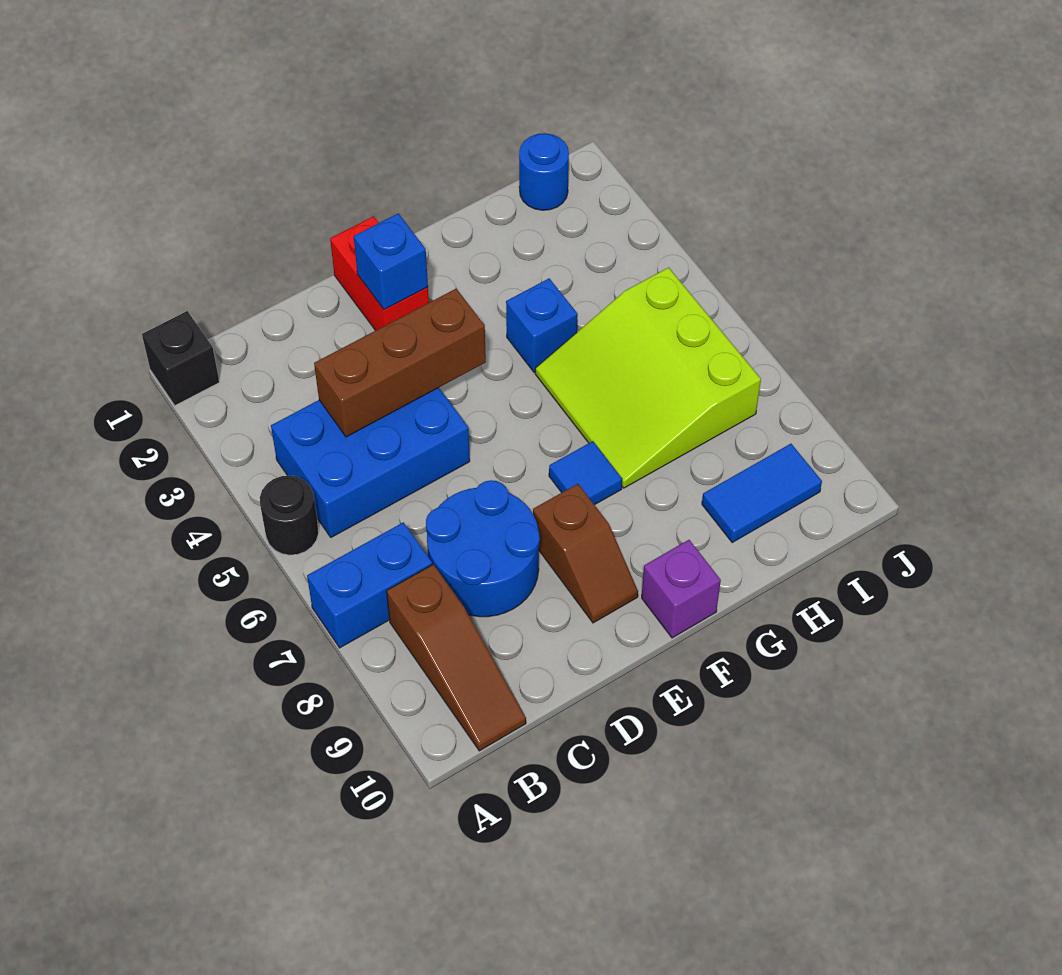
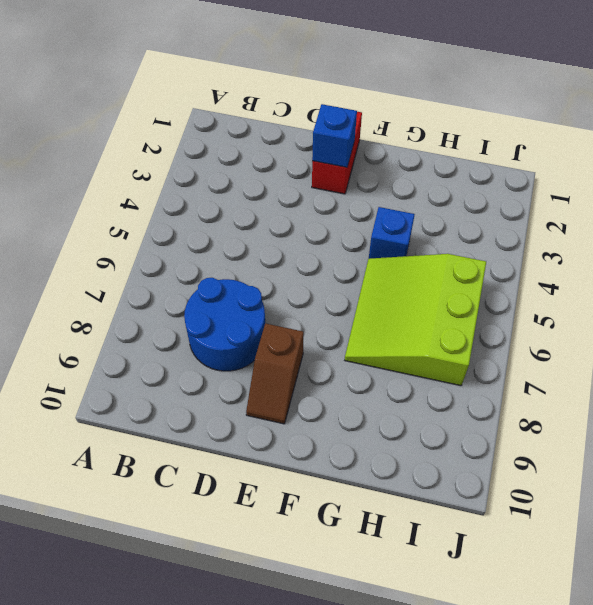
none -> black 1x1 brick [142,311,219,405]
none -> black 1x1 round brick [260,476,319,555]
none -> blue 1x2 brick [307,522,432,648]

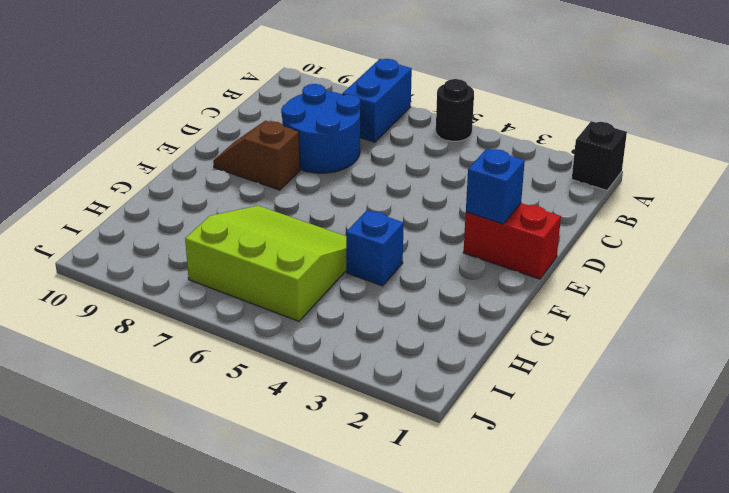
none -> blue 2x3 brick [271,388,470,537]
none -> brown 1x3 slope [387,564,526,751]
none -> blue 1x1 tile [549,441,622,505]

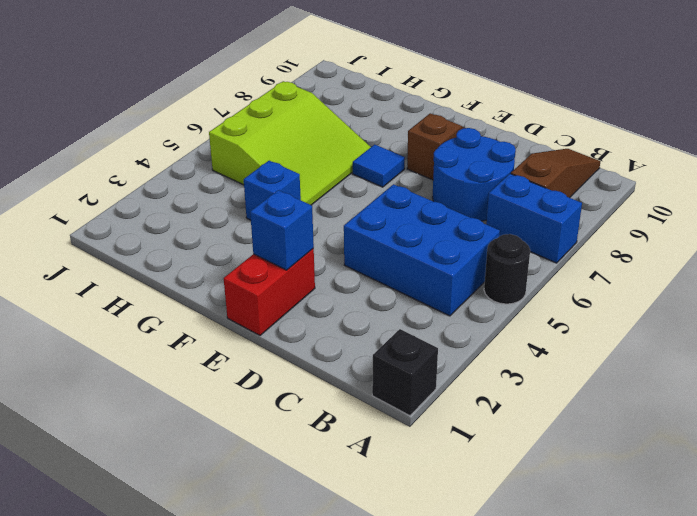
none -> purple 1x1 brick [642,540,721,638]
none -> blue 1x2 tile [702,444,822,542]
none -> blue 1x1 round brick [519,133,569,210]

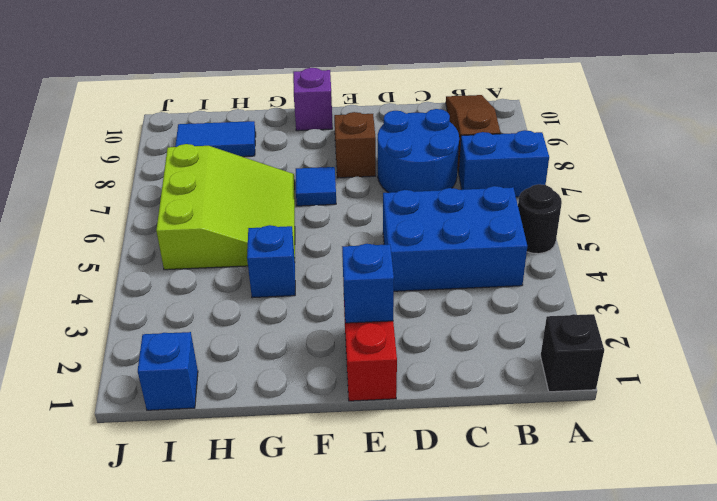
blue 1x1 brick [138,332,198,410] -> blue 1x1 round brick [519,133,569,210]
none -> brown 1x3 brick [314,289,486,437]

